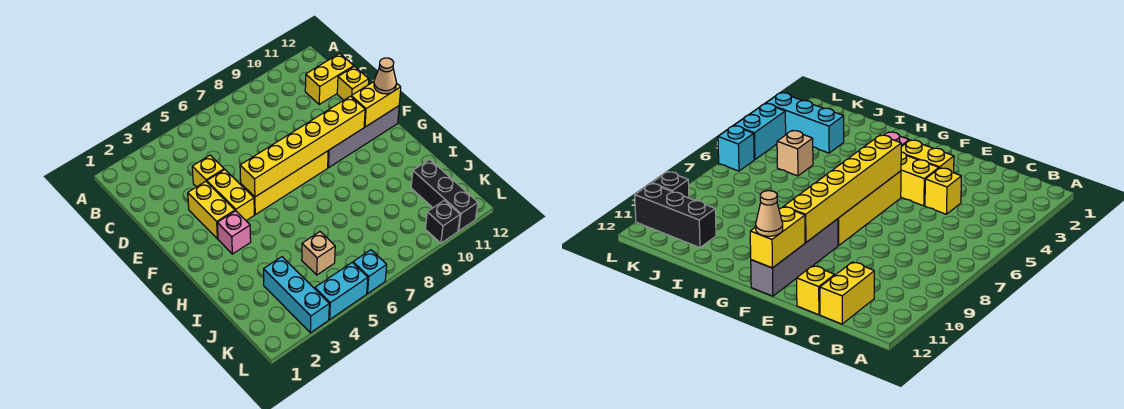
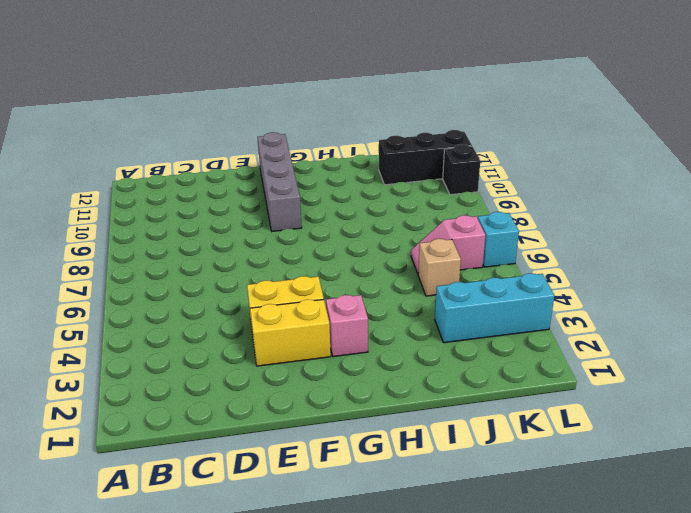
pink 1x2 slope [411,215,485,274] -> none
none -> yellow 1x2 brick [305,53,354,104]
none -> yellow 1x1 brick [192,155,224,187]
none -> yellow 1x1 brick [337,66,369,100]

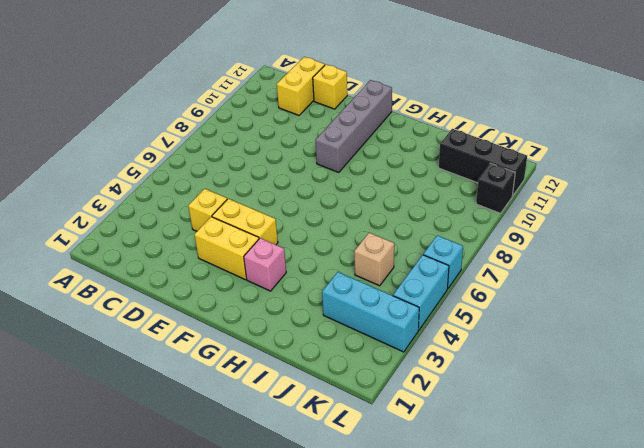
none -> yellow 1x4 brick [241,151,328,215]
none -> yellow 1x6 brick [240,96,365,197]
none -> yellow 1x2 brick [351,82,401,127]

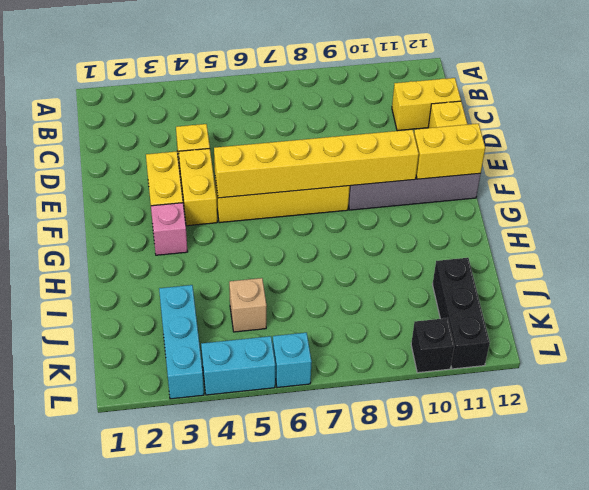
none -> tan 1x1 cone [374,58,396,94]

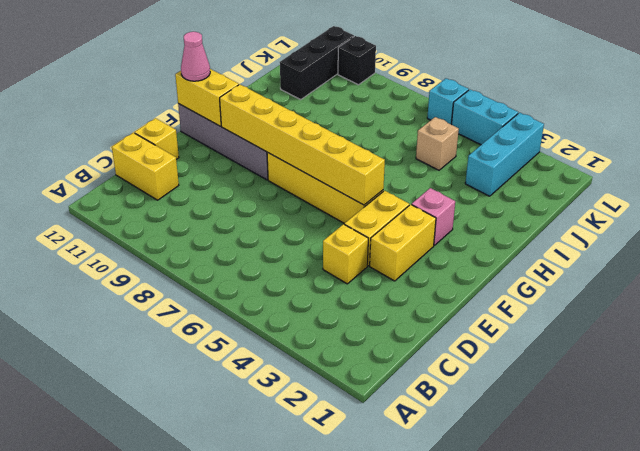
pink 1x1 cone [181,32,210,81] -> tan 1x1 cone [374,58,396,94]

